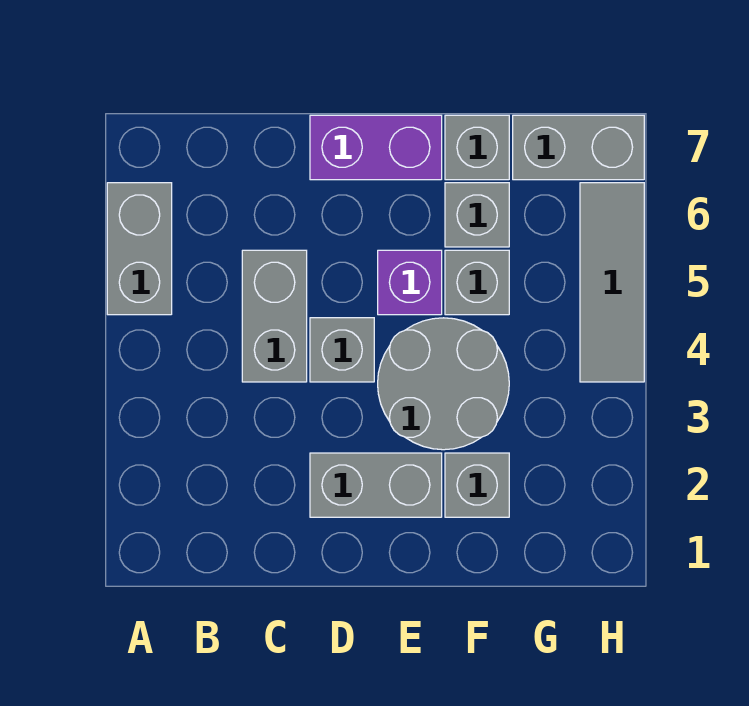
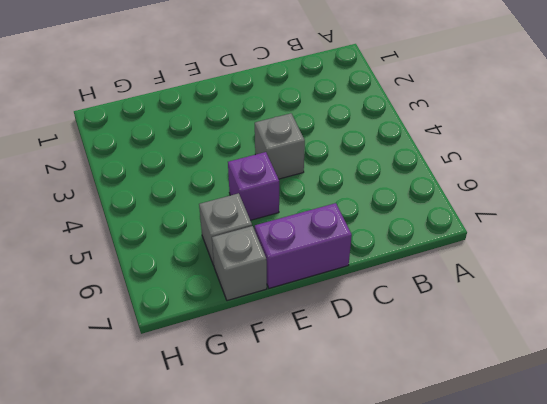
none -> grey 1x2 brick [107,183,172,315]
none -> grey 1x2 brick [242,250,307,382]
none -> grey 1x2 brick [310,453,442,517]

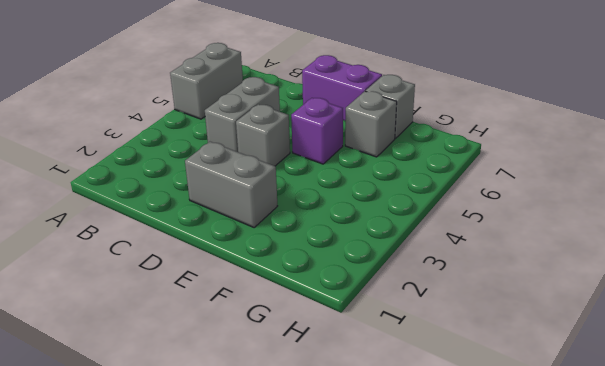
none -> grey 2x2 round brick [378,318,509,450]
none -> grey 1x1 brick [445,453,509,517]
none -> grey 1x1 brick [445,250,509,315]

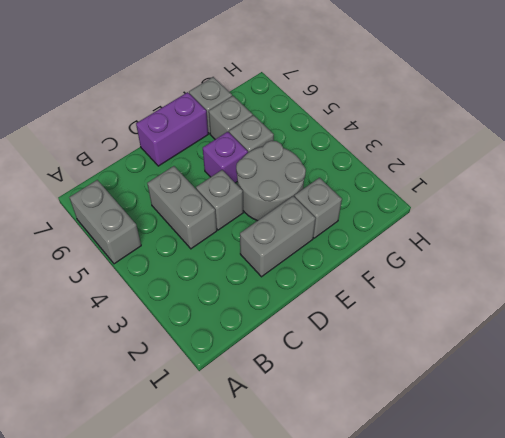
none -> grey 1x2 brick [513,115,644,180]
none -> grey 1x3 tile [580,183,644,382]

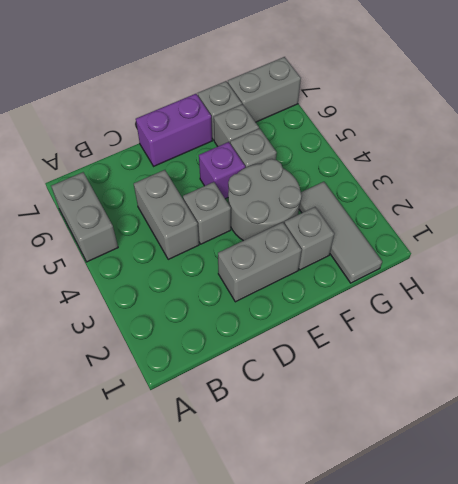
grey 1x3 tile [299,182,382,283] -> grey 1x3 tile moved to [580,183,644,382]

